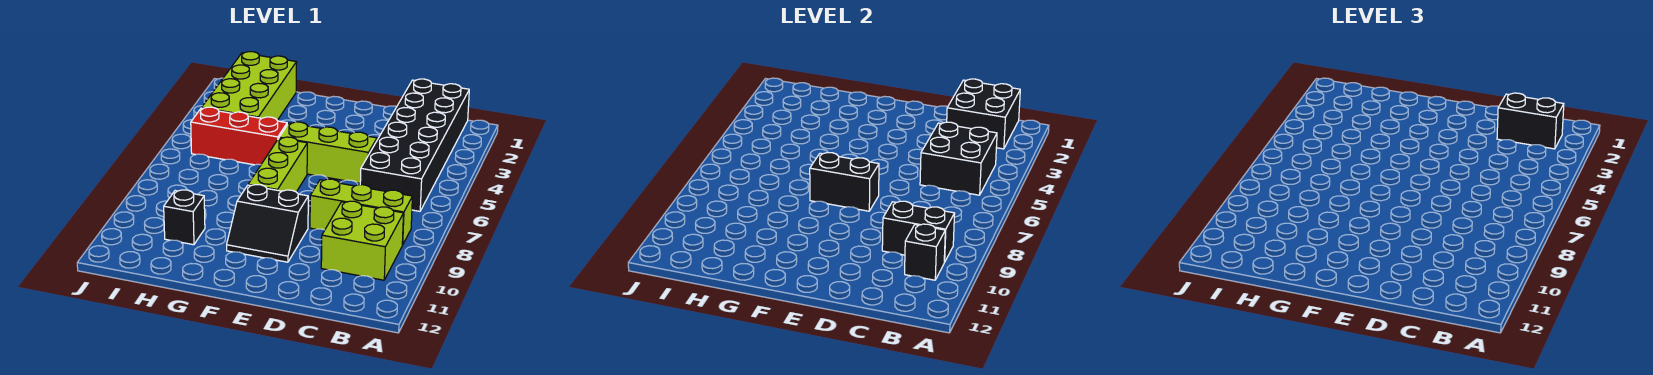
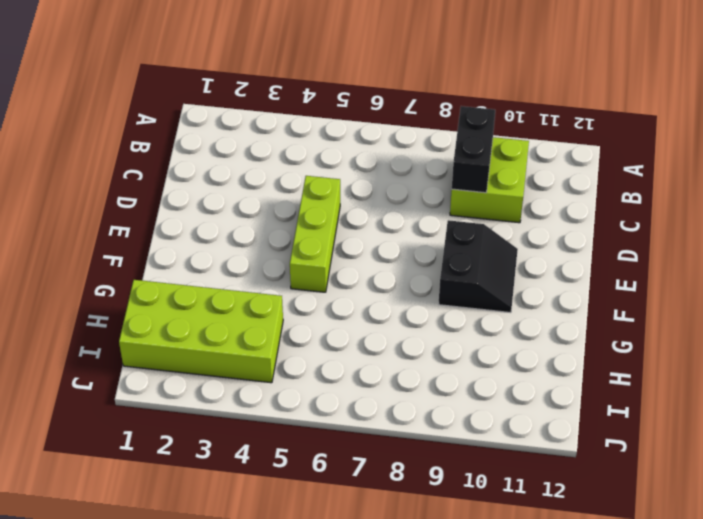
none -> black 2x6 brick [360,79,469,211]
none -> lime 1x3 brick [310,179,412,245]
none -> lime 1x3 brick [248,137,307,192]

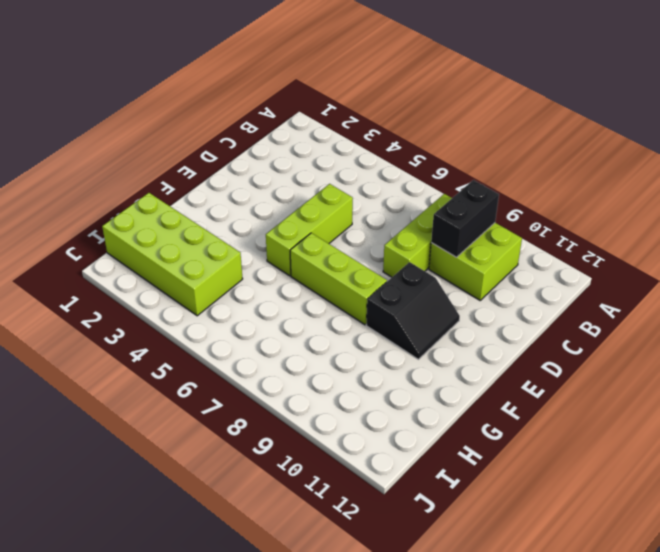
none -> black 2x6 brick [360,79,469,211]
none -> red 1x3 brick [191,107,287,165]
none -> black 1x1 brick [164,190,205,245]

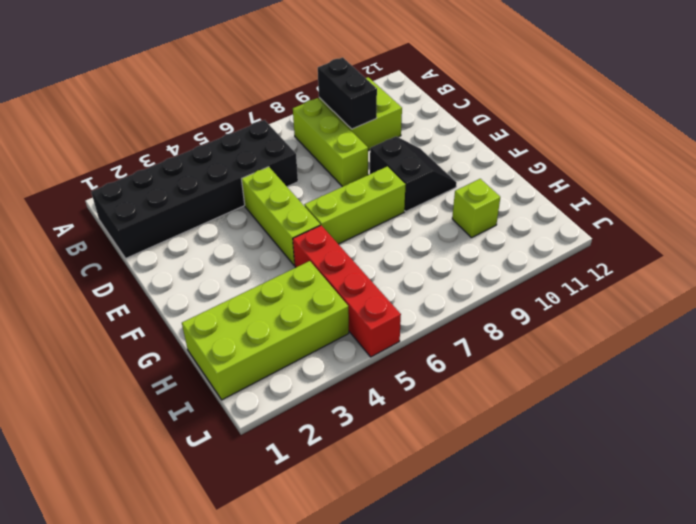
red 1x4 brick [293,225,401,357] -> red 1x3 brick [191,107,287,165]
lime 1x1 brick [452,179,500,238] -> black 1x1 brick [164,190,205,245]
none -> black 2x2 brick [947,79,1020,149]
none -> black 2x2 brick [920,122,997,195]
none -> black 1x1 brick [905,224,945,280]

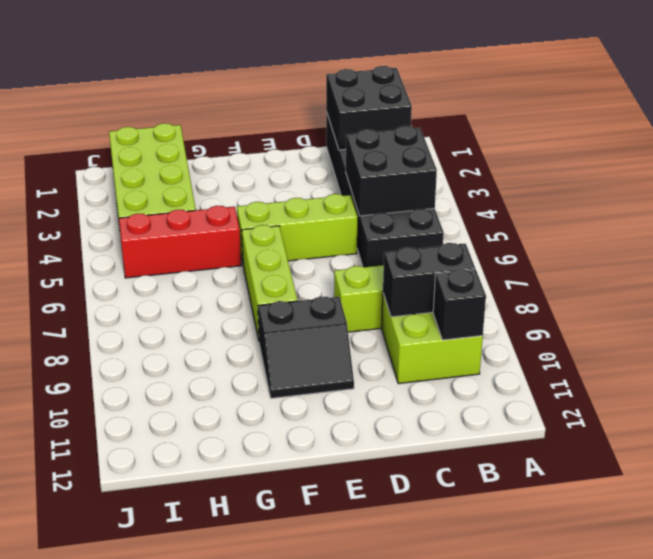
none -> black 1x1 brick [164,190,205,245]
none -> black 1x2 brick [810,153,879,211]
none -> black 1x2 brick [1497,93,1564,149]

